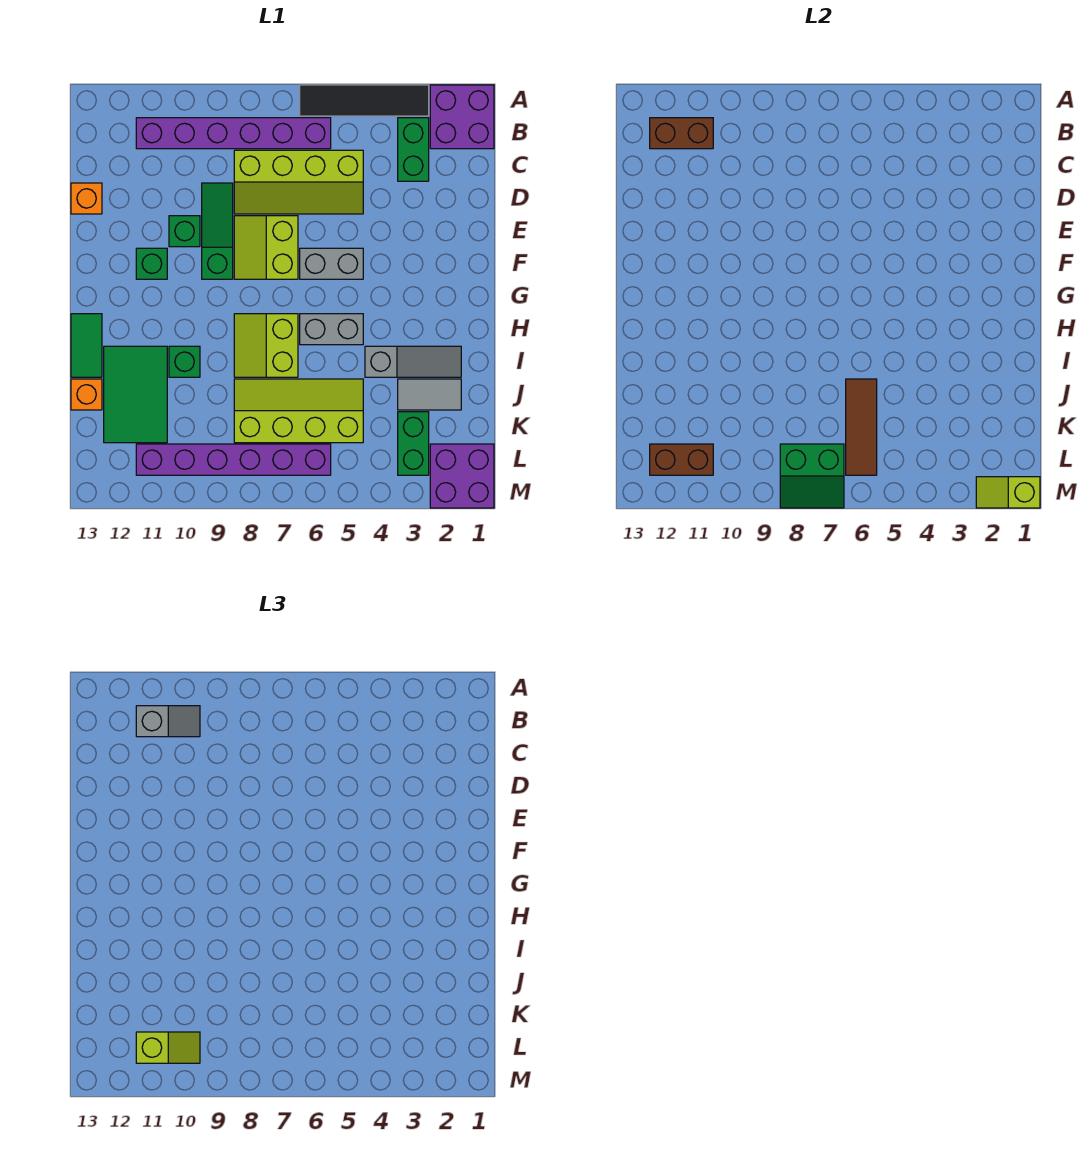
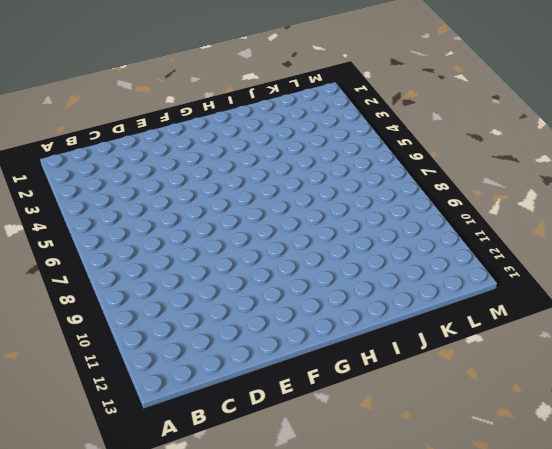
none -> purple 2x2 brick [430,85,494,149]
none -> black 1x4 tile [300,85,429,116]
none -> green 1x2 brick [398,118,429,181]
none -> purple 1x6 brick [136,118,331,149]

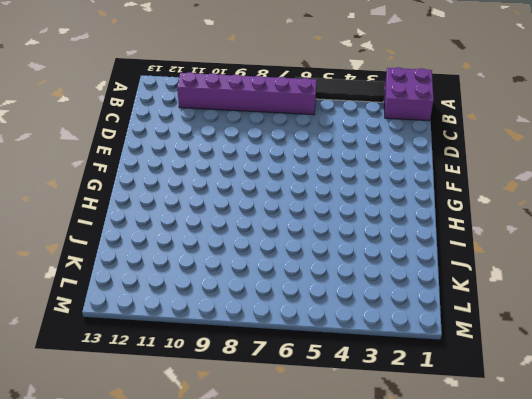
none -> green 1x2 brick [398,118,429,181]
none -> lime 2x4 slope [234,150,363,214]
none -> green 1x3 slope [202,183,233,279]
none -> orange 1x1 brick [71,183,102,214]

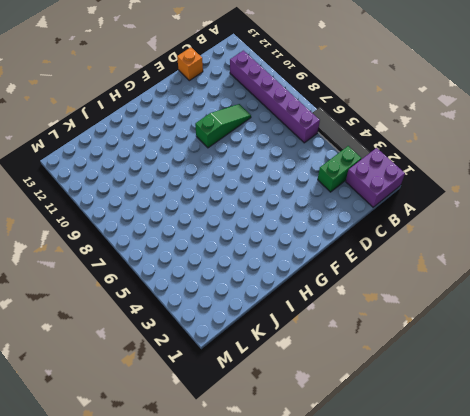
none -> lime 2x4 slope [234,150,363,214]
none -> lime 2x2 slope [234,216,298,279]
none -> green 1x1 brick [169,216,200,247]
none -> grey 1x2 brick [300,248,363,279]

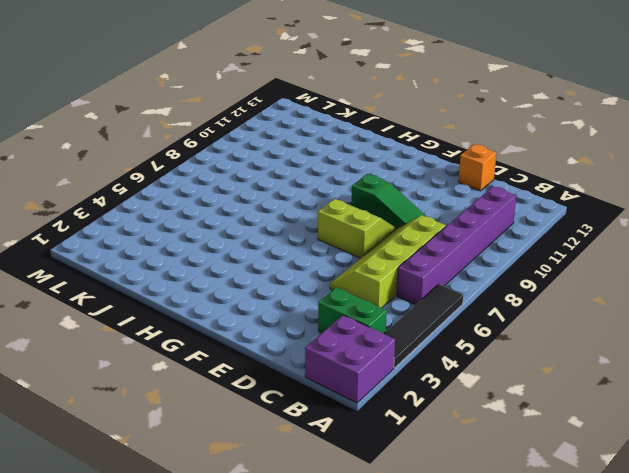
none -> green 1x1 brick [169,216,200,247]
none -> grey 1x2 brick [300,248,363,279]
none -> green 1x1 brick [136,248,167,279]
none -> grey 1x2 brick [300,314,363,345]

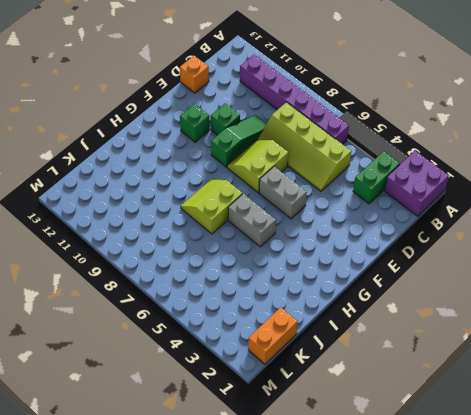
orange 1x2 brick [248,307,297,364] -> purple 2x2 brick [430,444,494,508]
none -> green 1x2 tile [71,314,102,377]
none -> grey 1x3 slope [365,346,461,377]
none -> green 1x1 brick [169,346,200,377]
none -> green 2x3 tile [104,346,167,443]

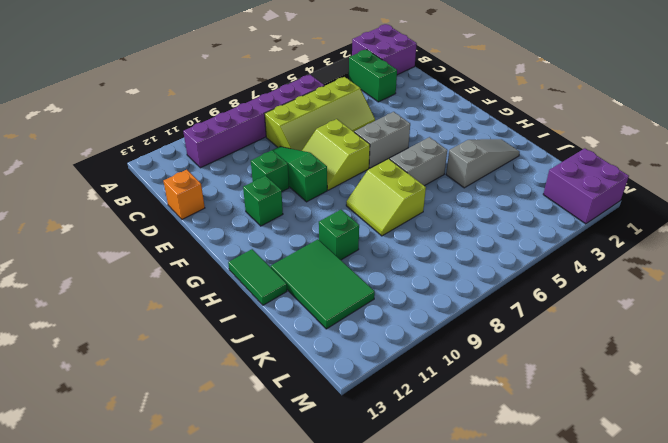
none -> grey 1x2 tile [398,379,461,410]
none -> lime 2x4 slope [234,379,363,443]
none -> orange 1x1 brick [71,379,102,410]
none -> green 1x2 brick [398,412,429,475]

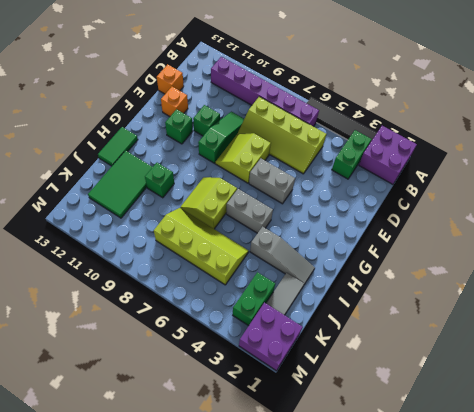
orange 1x1 brick [161,87,188,116] -> orange 1x1 brick moved to [71,379,102,410]
grey 1x2 tile [266,273,304,315] -> grey 1x2 tile turned to [398,379,461,410]
none -> purple 1x6 brick [136,444,331,475]
none -> brown 1x2 brick [650,118,713,149]
none -> brown 1x3 tile [846,379,877,475]
none -> green 2x2 slope [780,444,844,508]

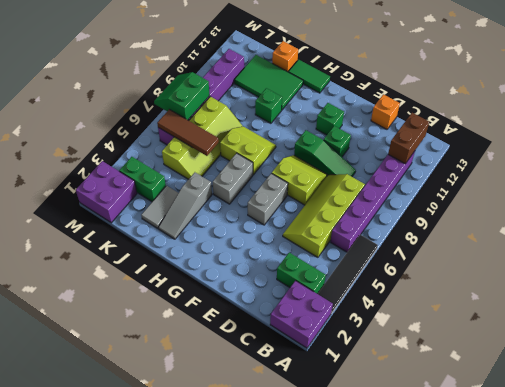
none -> brown 1x2 brick [650,444,713,475]
none -> lime 1x2 slope [976,477,1040,508]
none -> grey 1x2 slope [136,706,200,737]
none -> lime 1x2 slope [136,1032,200,1063]

